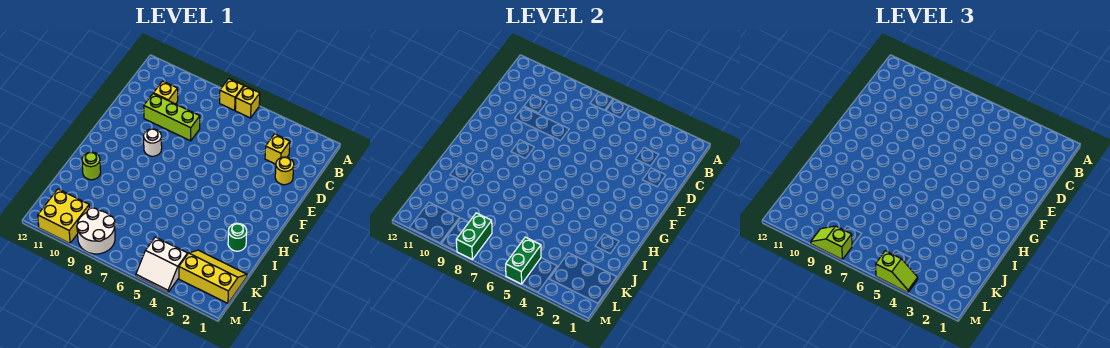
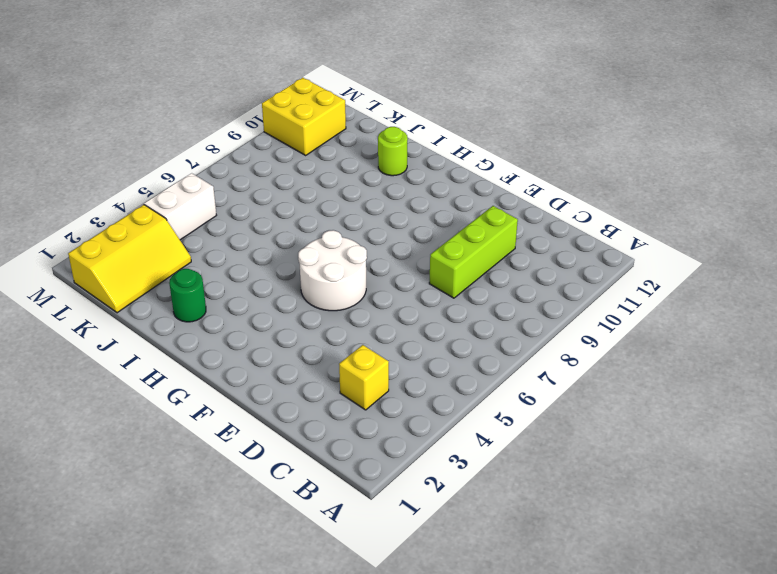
white 2x2 round brick [298,230,367,311] -> white 2x2 round brick moved to [77,208,115,254]
none -> yellow 1x1 brick [235,86,260,118]
none -> yellow 1x1 brick [220,79,244,110]
none -> yellow 1x1 brick [153,81,178,104]

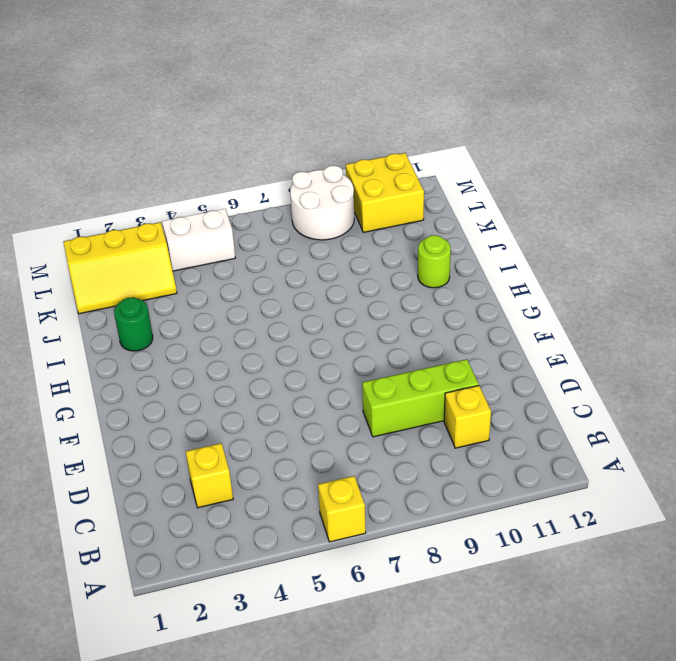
none -> yellow 1x1 brick [220,79,244,110]
none -> yellow 1x1 round brick [275,157,294,185]
none -> white 1x1 round brick [144,129,162,156]

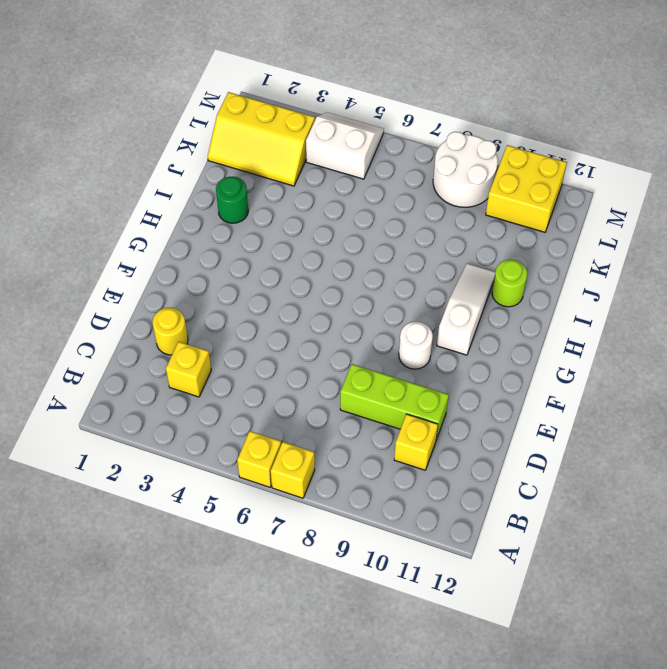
white 1x3 slope [437,264,496,355] -> none
none -> green 1x2 brick [506,237,541,284]
none -> green 1x2 brick [456,213,492,259]
none -> lime 1x2 slope [876,251,918,293]

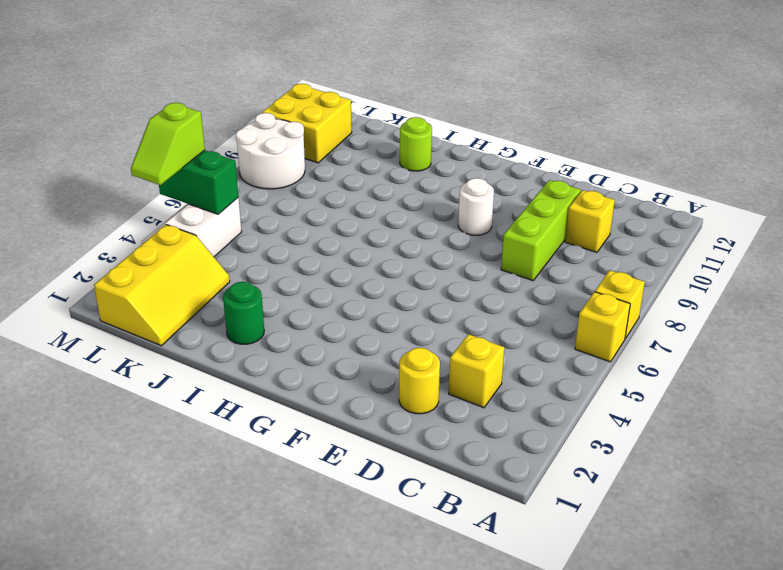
none -> green 1x2 brick [456,213,492,259]
none -> lime 1x2 slope [811,226,852,259]

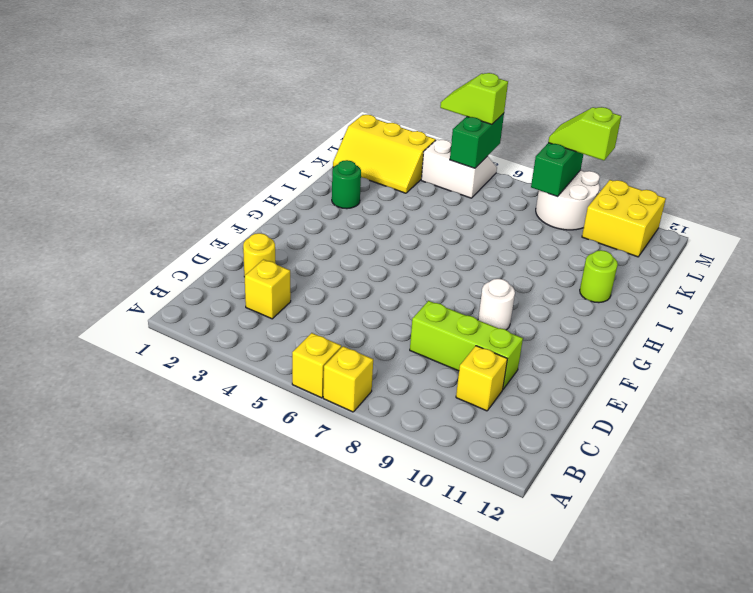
lime 1x2 slope [548,107,621,160] -> lime 1x2 slope turned to [811,226,852,259]

